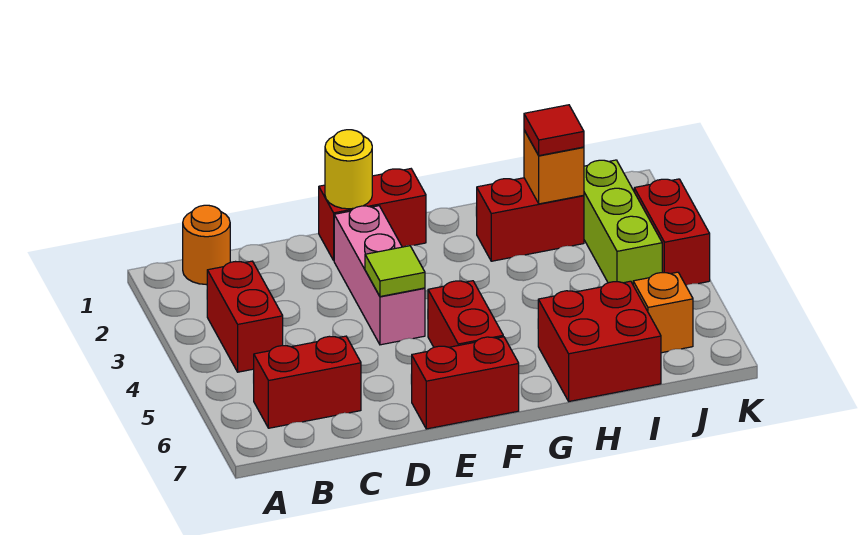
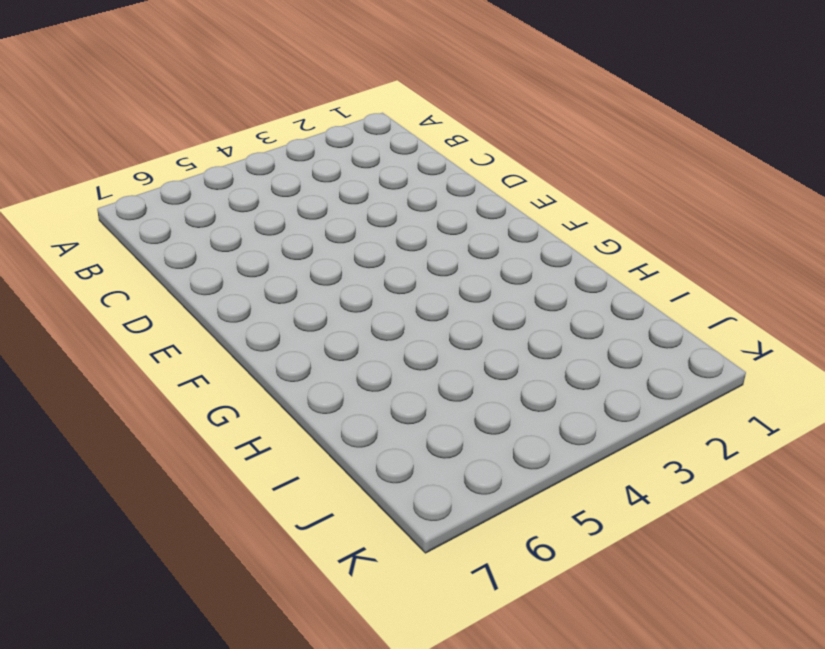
none -> orange 1x1 round brick [183,205,230,285]
none -> red 1x2 brick [207,261,283,372]
none -> red 1x2 brick [253,336,361,428]

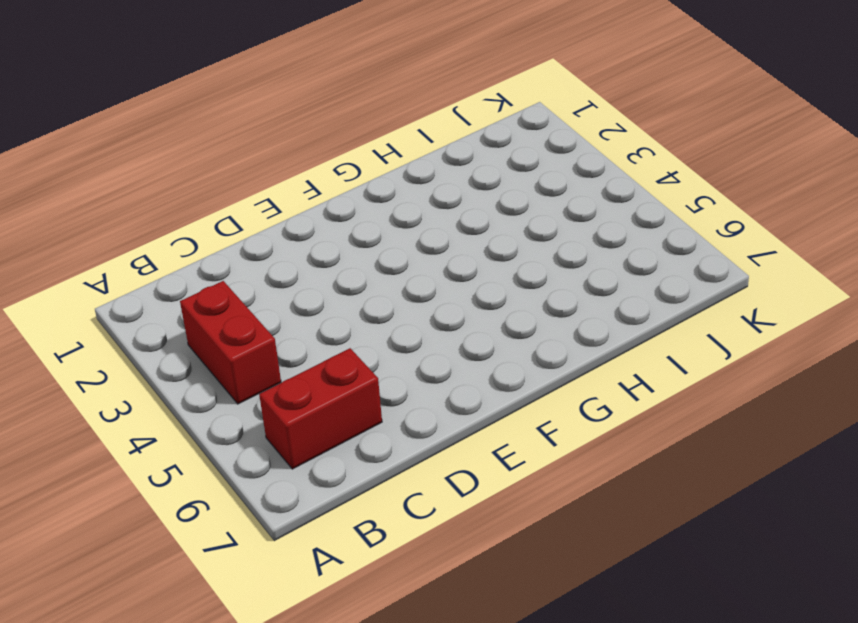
none -> orange 1x1 round brick [183,205,230,285]
none -> red 1x2 brick [319,169,426,260]
none -> pink 1x3 brick [334,206,425,345]

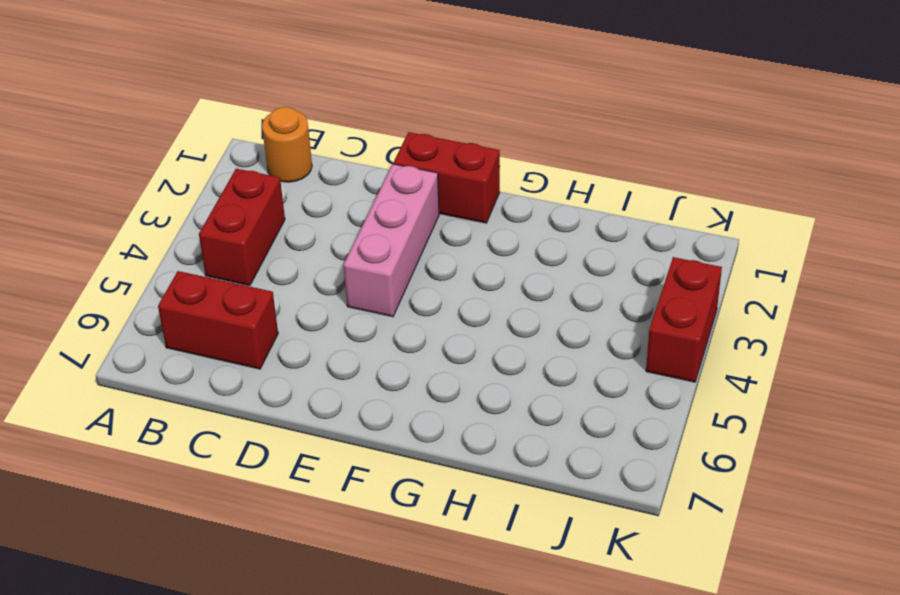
none -> red 1x2 brick [412,337,519,429]
none -> red 1x2 brick [428,281,503,347]
none -> red 1x2 brick [477,178,584,261]

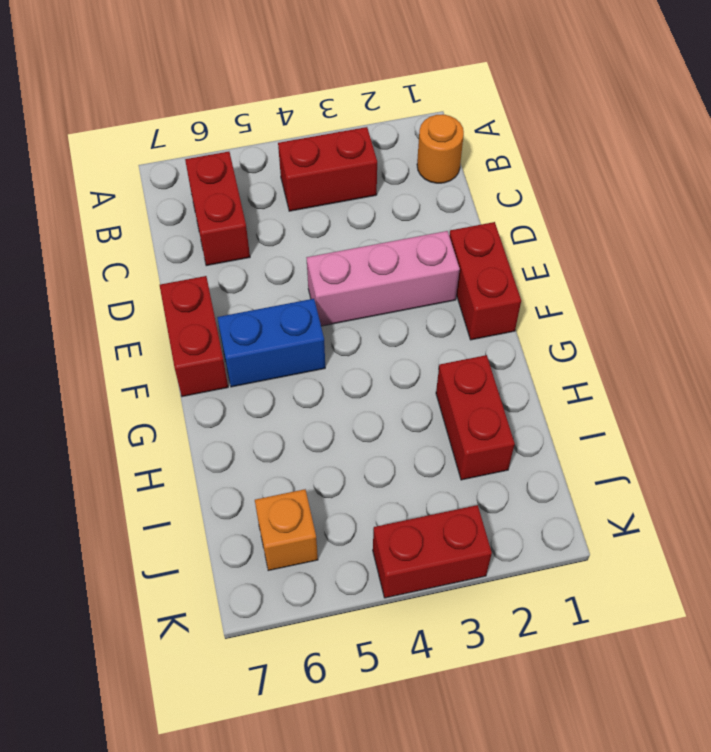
blue 1x2 brick [217,299,325,387] -> red 1x2 brick [428,281,503,347]
none -> red 2x2 brick [538,281,661,401]
none -> lime 1x3 brick [584,160,662,284]
none -> yellow 1x1 round brick [325,130,372,209]

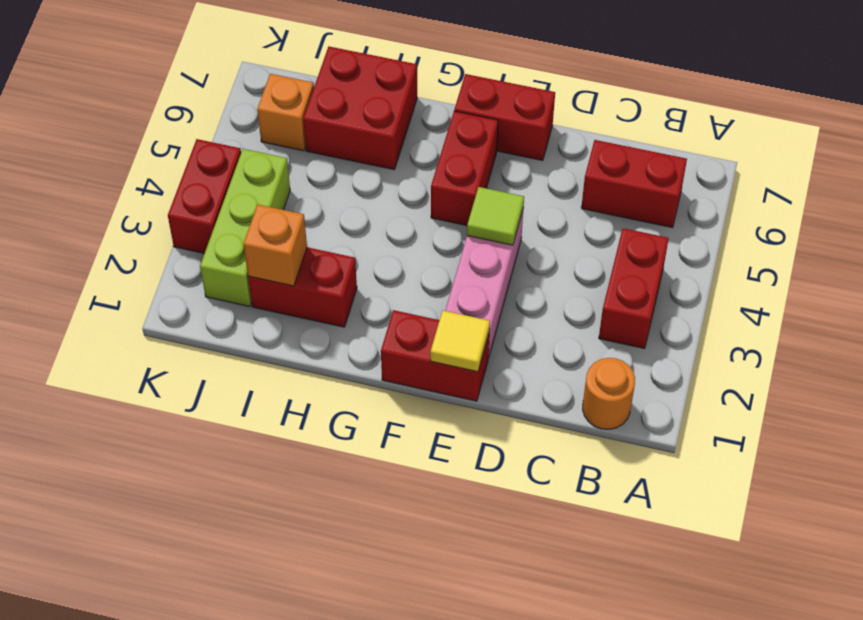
yellow 1x1 tile [430,311,490,372] -> yellow 1x1 round brick [325,130,372,209]
none -> red 1x1 tile [524,105,584,156]

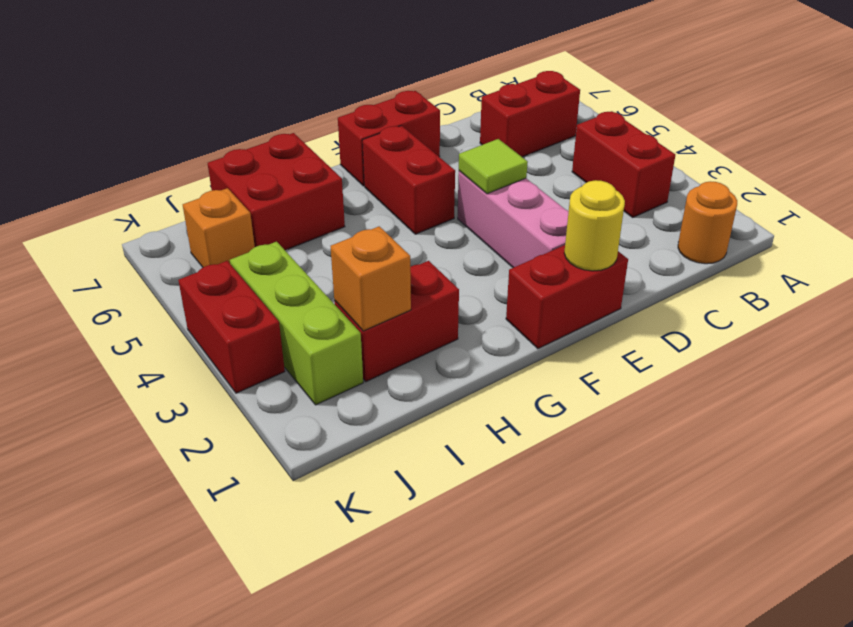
none -> red 1x1 tile [524,105,584,156]

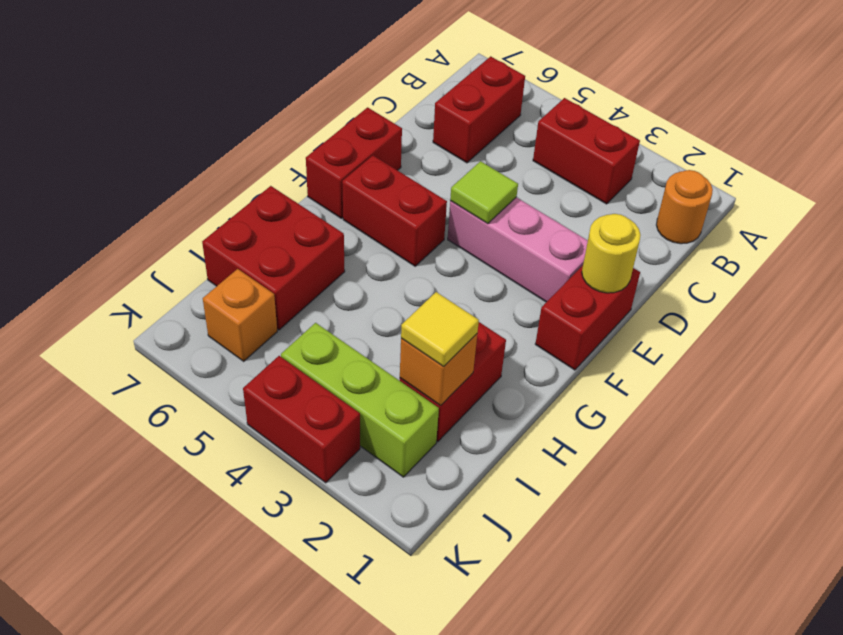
yellow 1x1 tile [401,292,479,367] -> red 1x1 tile [524,105,584,156]

